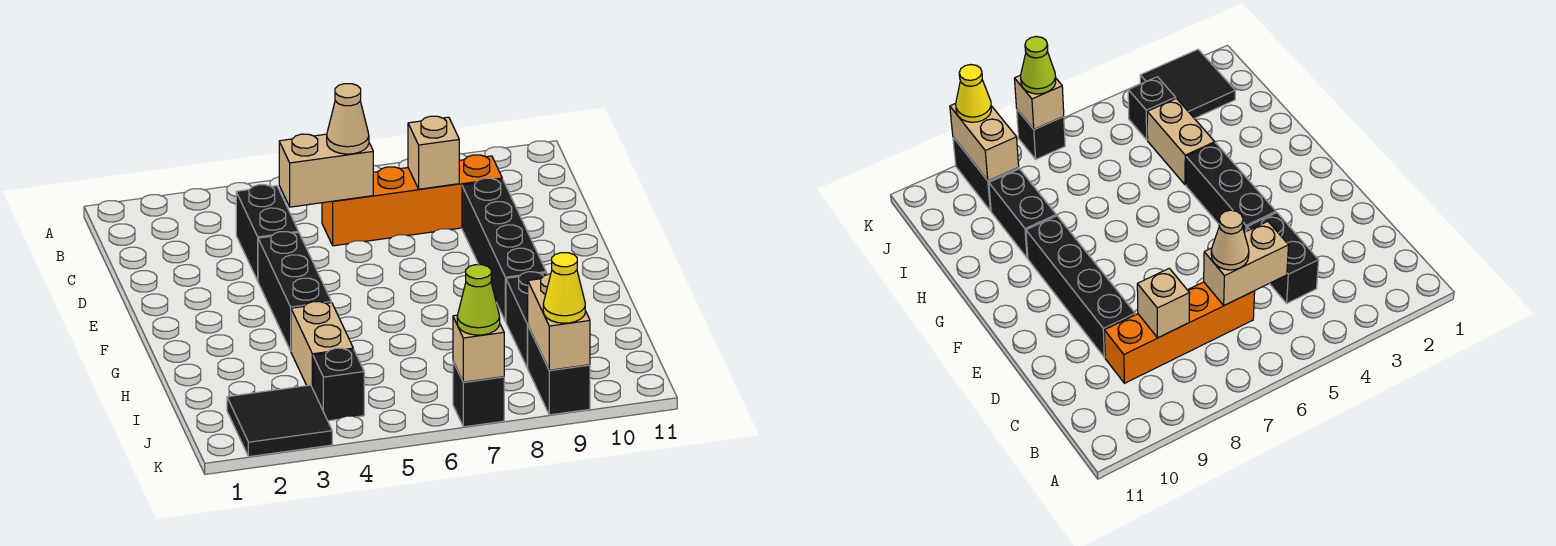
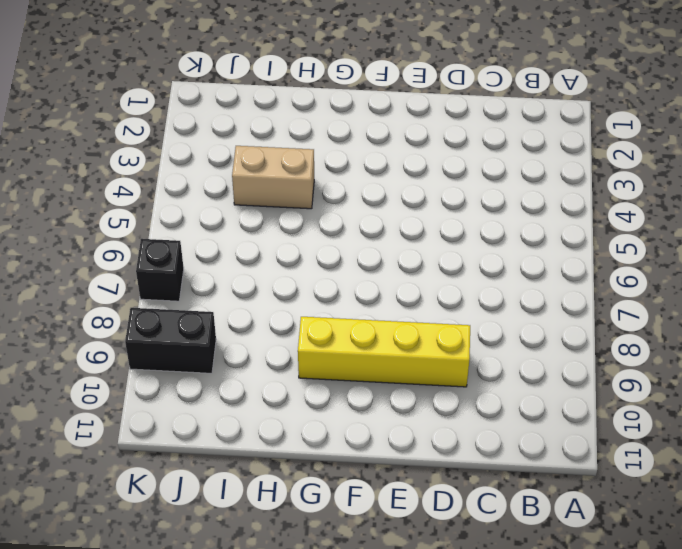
yellow 1x4 brick [298,317,470,387] -> black 1x4 brick [462,178,546,321]
none -> black 1x2 brick [236,185,299,281]
none -> orange 1x4 brick [322,155,502,246]
none -> black 1x3 brick [258,232,331,351]

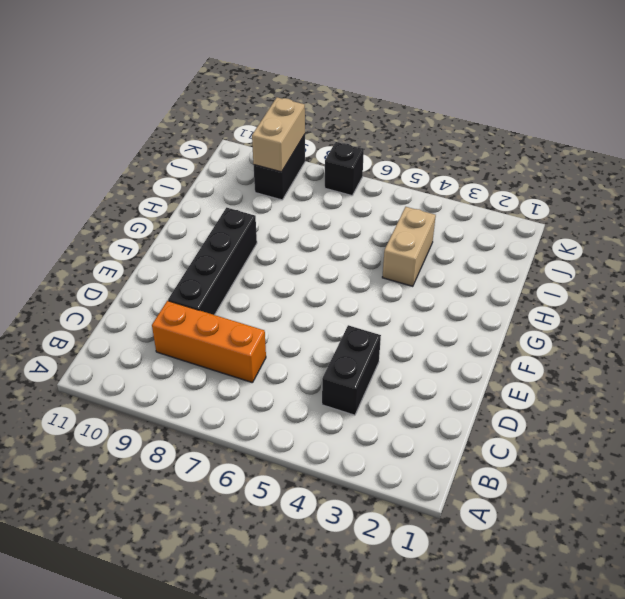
orange 1x3 brick [152,301,266,383] -> orange 1x4 brick [322,155,502,246]
none -> black 1x3 brick [258,232,331,351]
none -> black 1x2 brick [506,272,548,368]
none -> black 2x2 tile [227,385,332,457]

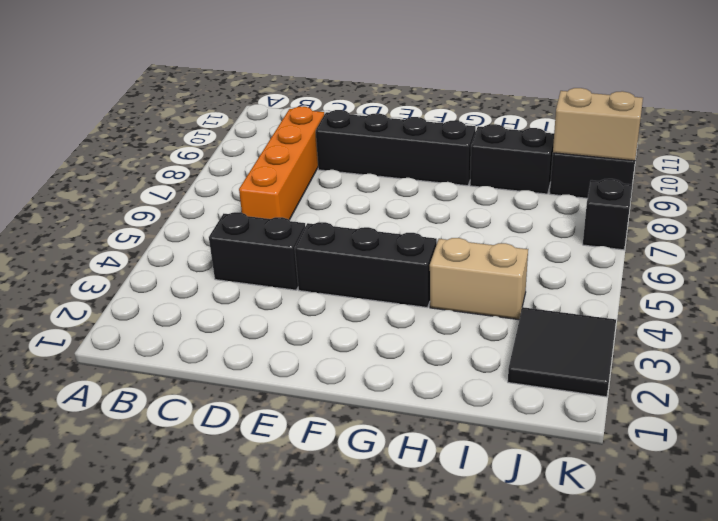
none -> black 1x1 brick [313,348,364,421]
none -> tan 1x2 brick [279,134,373,207]
none -> tan 1x1 brick [408,116,459,189]

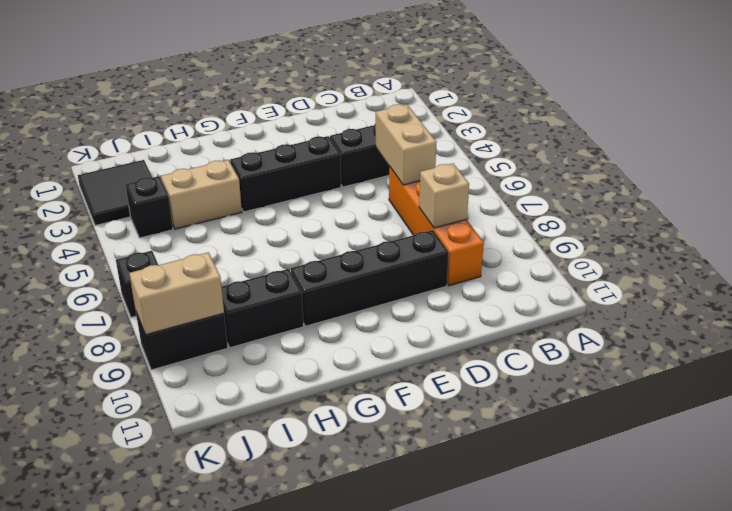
none -> tan 1x1 brick [453,315,504,382]
none -> tan 1x1 cone [327,84,369,154]
none -> lime 1x1 cone [457,265,500,335]

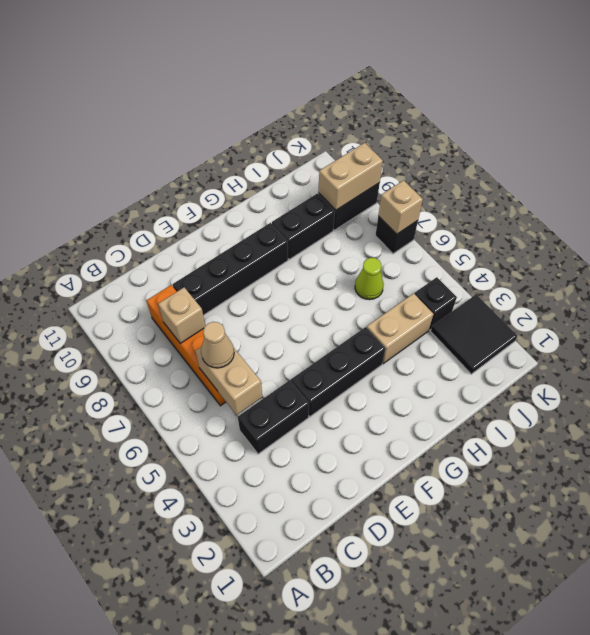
lime 1x1 cone [355,258,384,300] -> lime 1x1 cone moved to [457,265,500,335]
none -> yellow 1x1 cone [543,253,585,323]

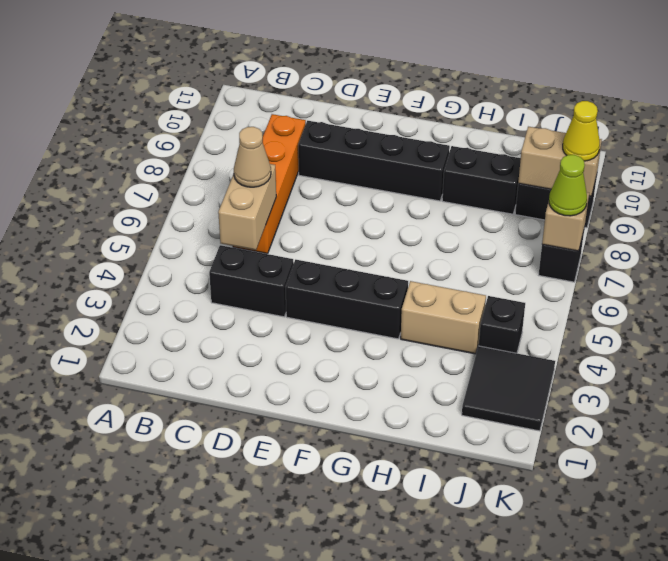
none -> tan 1x1 brick [408,116,459,189]

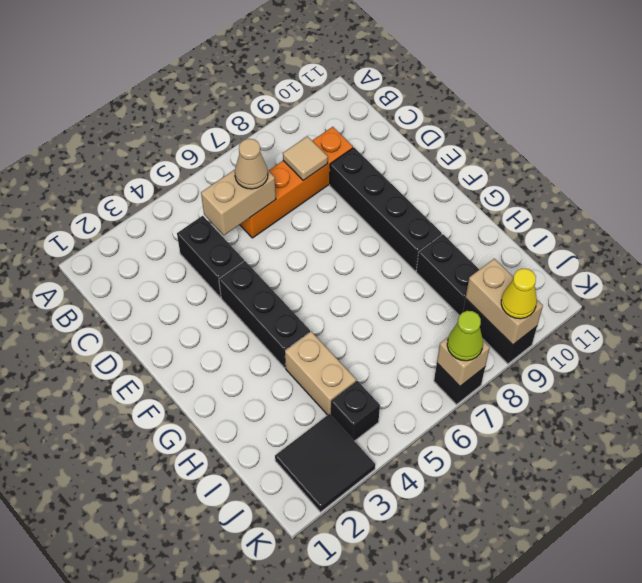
tan 1x1 tile [283,136,328,180] -> tan 1x1 brick [408,116,459,189]

